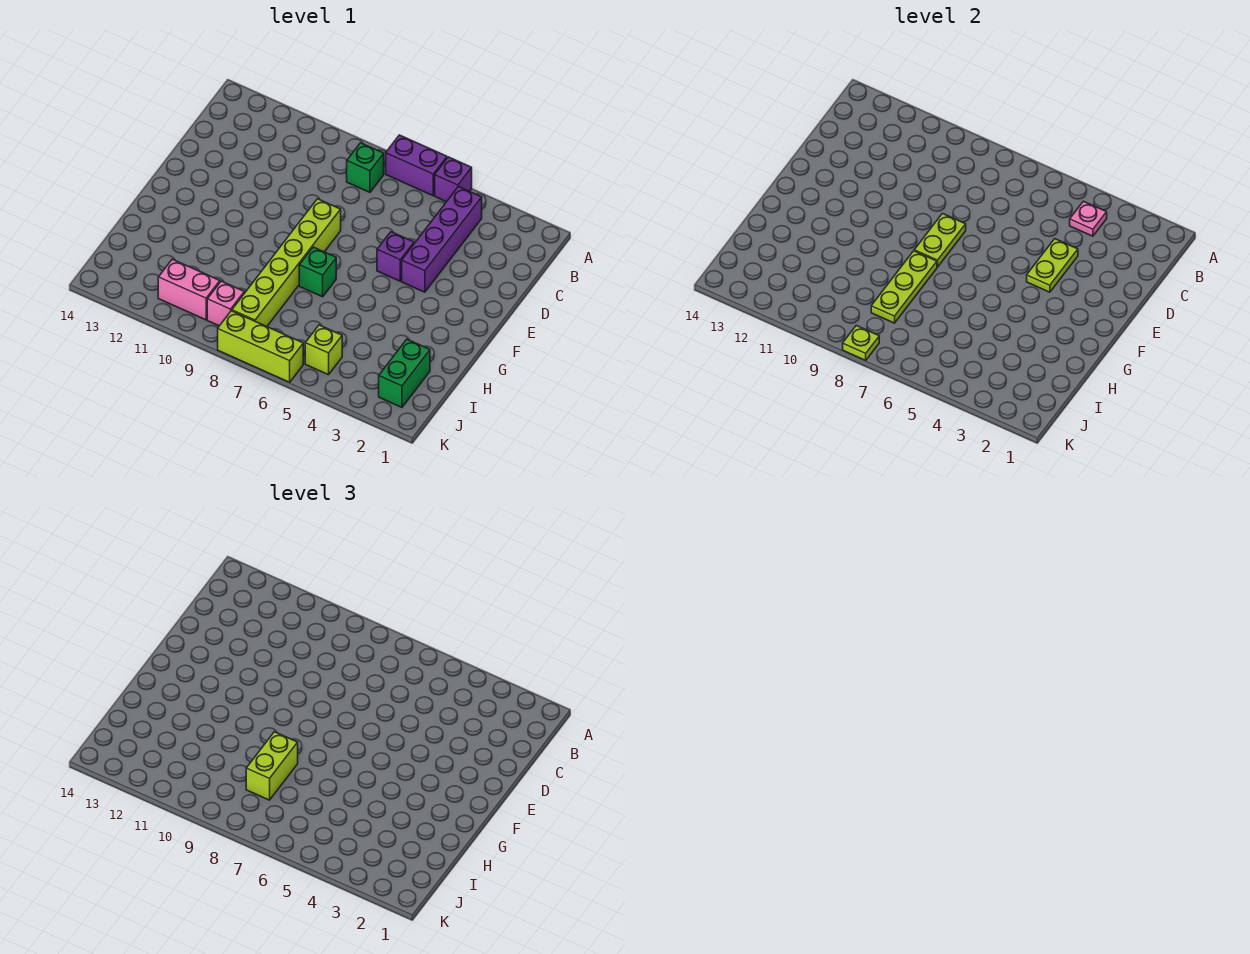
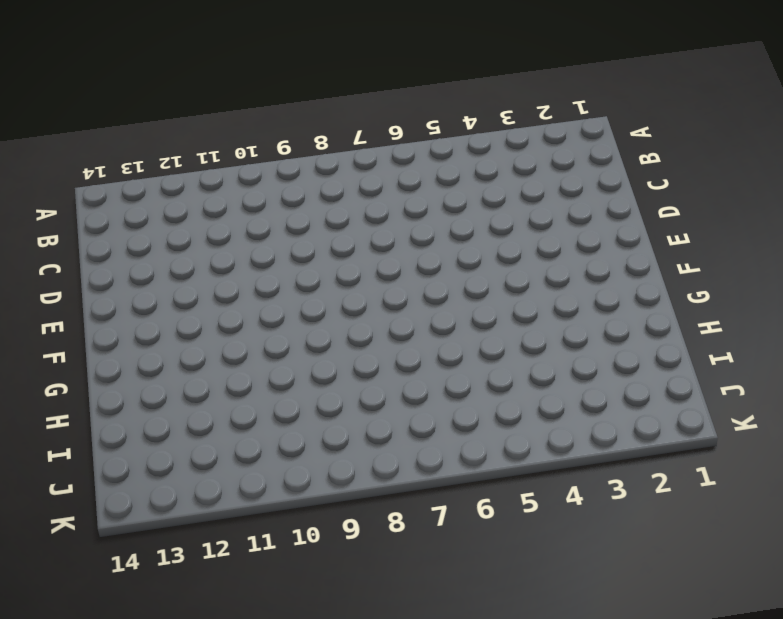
none -> purple 1x1 brick [435,157,472,202]
none -> purple 1x2 brick [386,135,447,196]
none -> purple 1x4 brick [402,187,482,292]

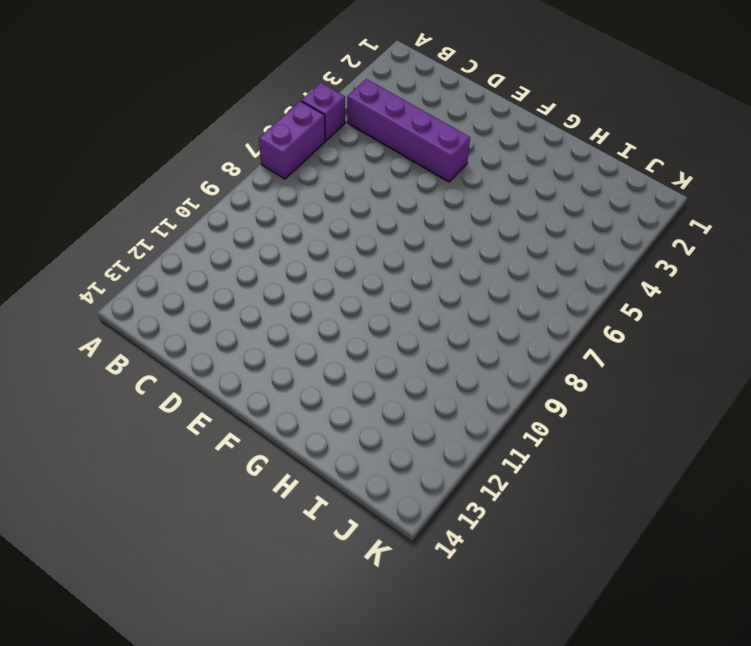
none -> green 1x1 brick [347,143,384,192]
none -> purple 1x1 brick [377,232,414,281]
none -> lime 1x6 brick [232,199,341,326]

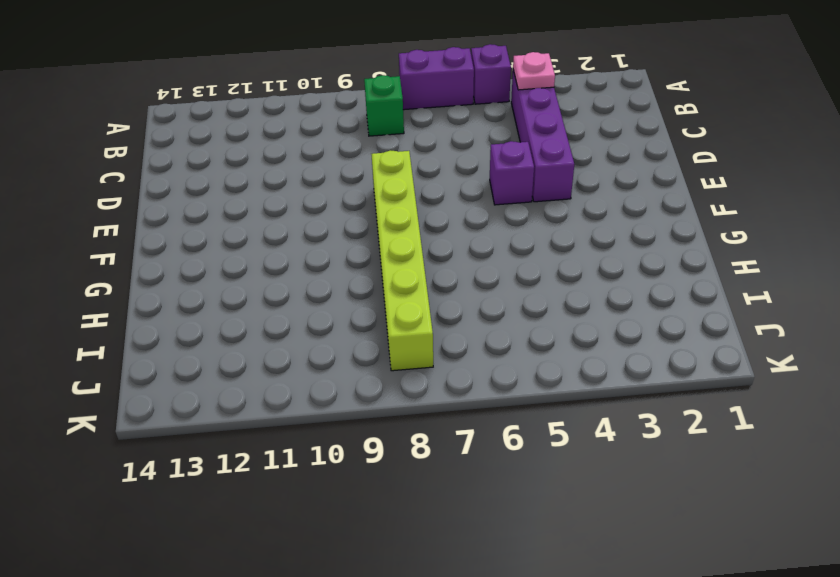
none -> green 1x1 brick [299,247,336,297]
none -> green 1x2 brick [379,339,430,407]
none -> lime 1x1 brick [305,325,342,375]

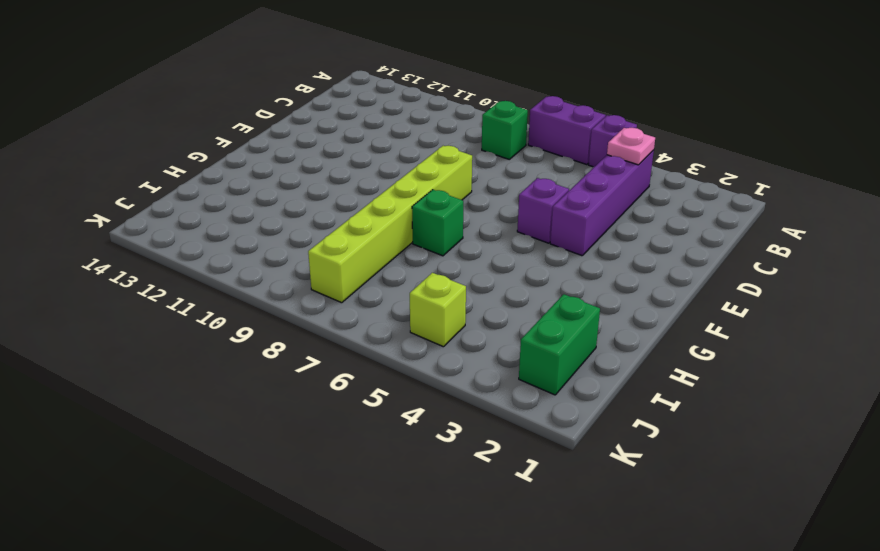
none -> pink 1x1 brick [207,281,244,326]
none -> pink 1x2 brick [158,259,220,320]
none -> lime 1x3 brick [218,311,303,382]

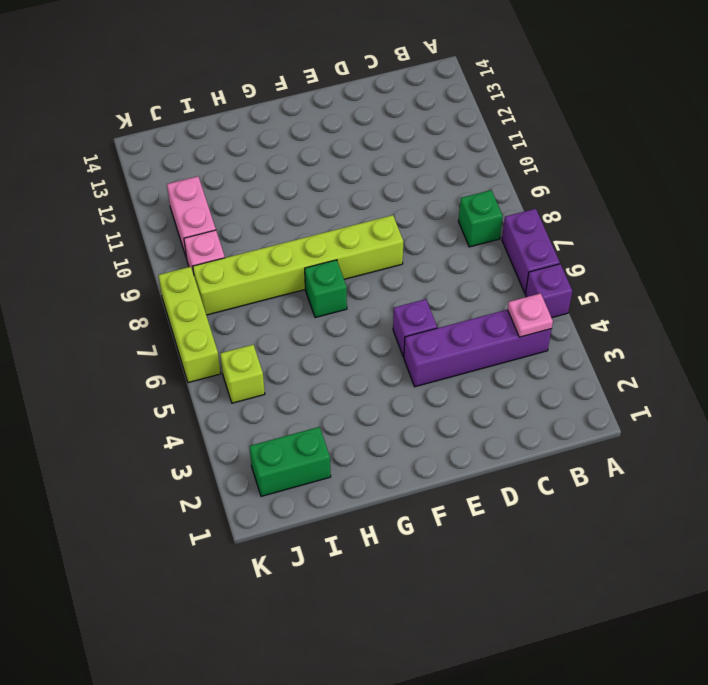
none -> lime 1x2 plate [1027,239,1078,292]
none -> lime 1x2 plate [914,214,966,267]
none -> lime 1x3 plate [871,251,937,323]

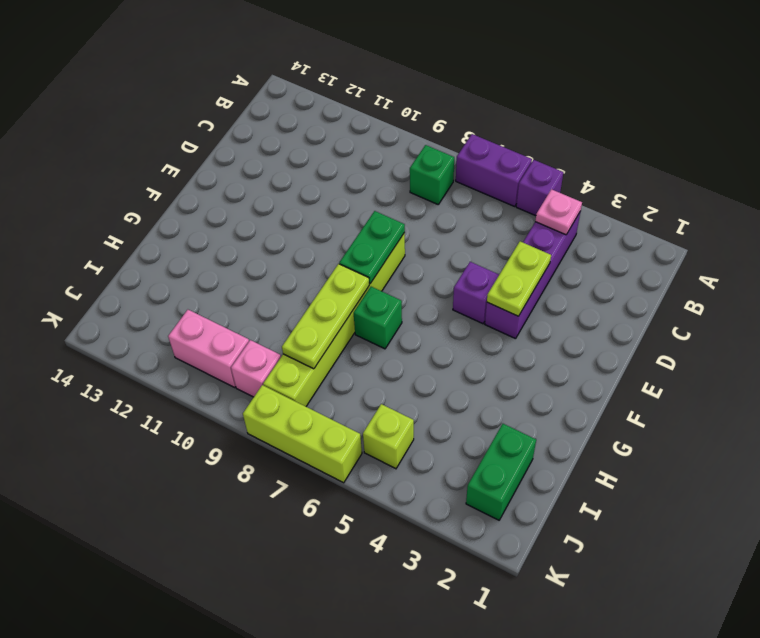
green 1x2 plate [339,211,405,284] -> lime 1x2 plate [914,214,966,267]
none -> lime 1x1 plate [843,325,879,360]
none -> lime 1x2 brick [246,732,298,800]

